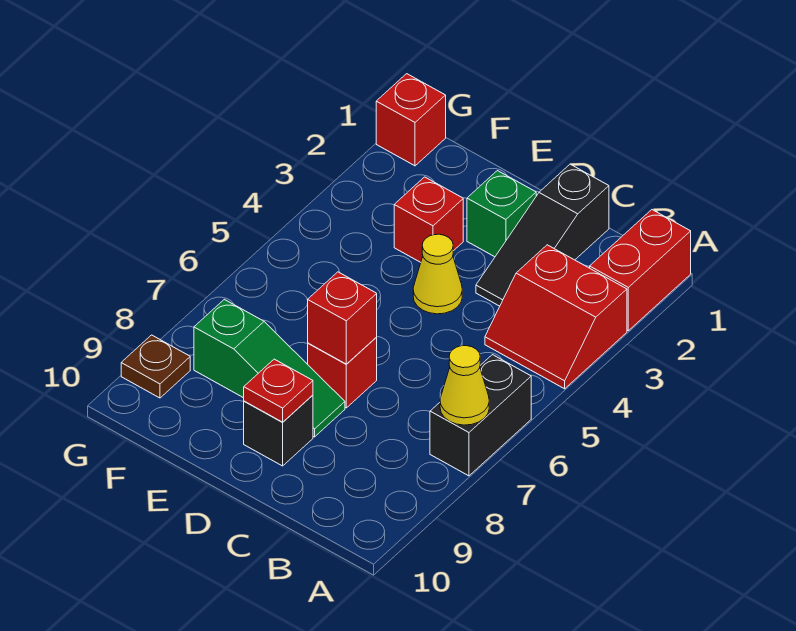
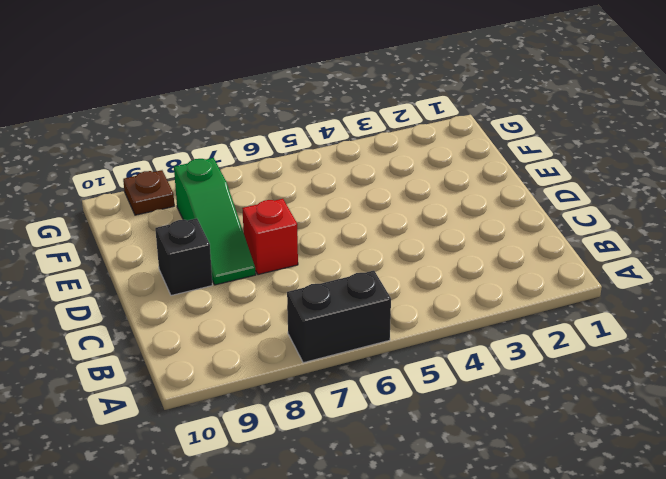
none -> red 1x2 brick [590,210,691,331]
none -> red 2x2 slope [485,245,627,389]
none -> black 1x3 slope [476,164,609,306]

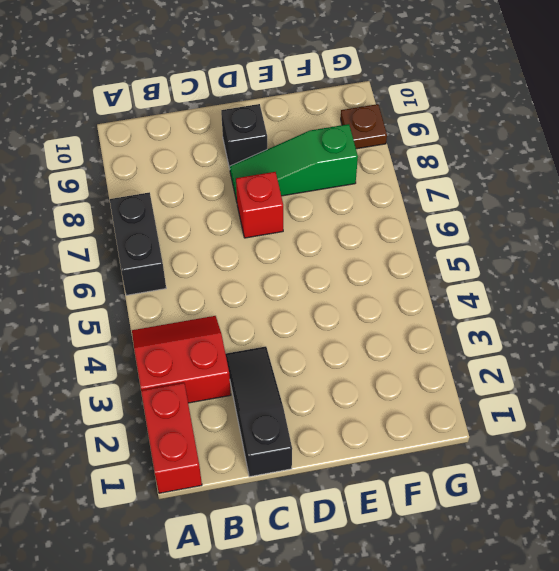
none -> green 1x1 brick [467,171,536,257]
none -> yellow 1x1 cone [413,234,462,314]
none -> red 1x1 brick [394,177,463,262]

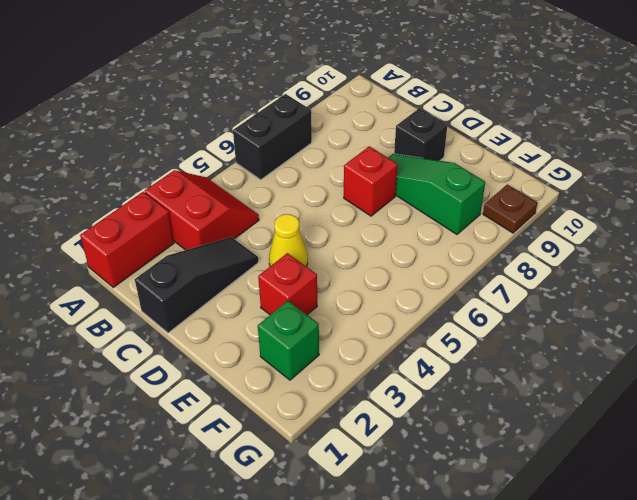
green 1x1 brick [258,301,319,380] -> green 1x1 brick moved to [467,171,536,257]
none -> red 1x1 brick [376,74,446,166]
none -> yellow 1x1 cone [440,346,489,425]
none -> red 1x1 brick [308,272,377,364]

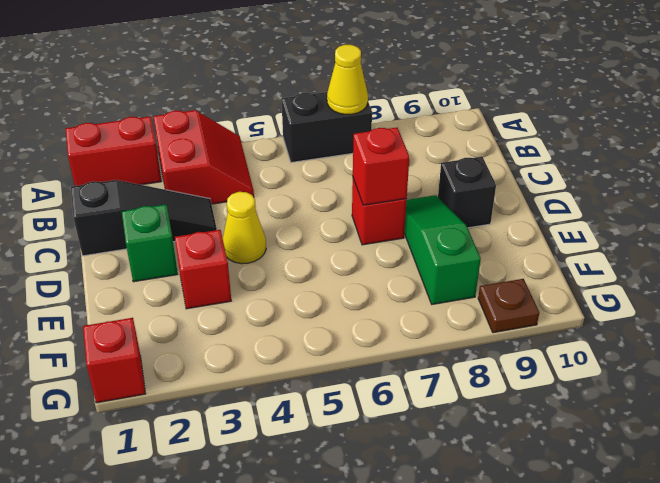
none -> red 1x1 plate [244,359,313,422]

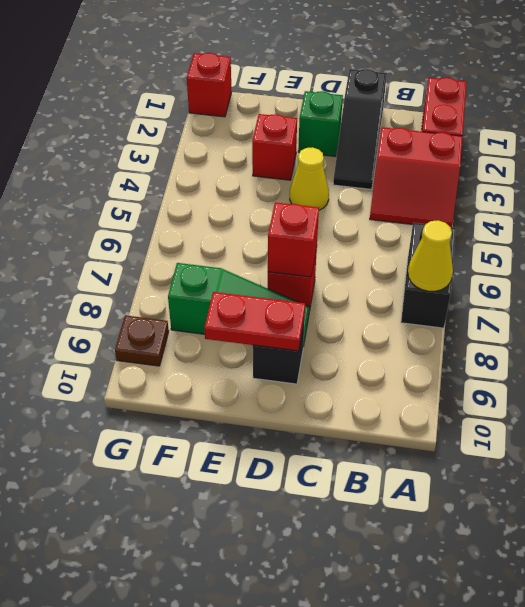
red 1x2 plate [204,292,305,351] -> red 1x1 plate [244,359,313,422]

